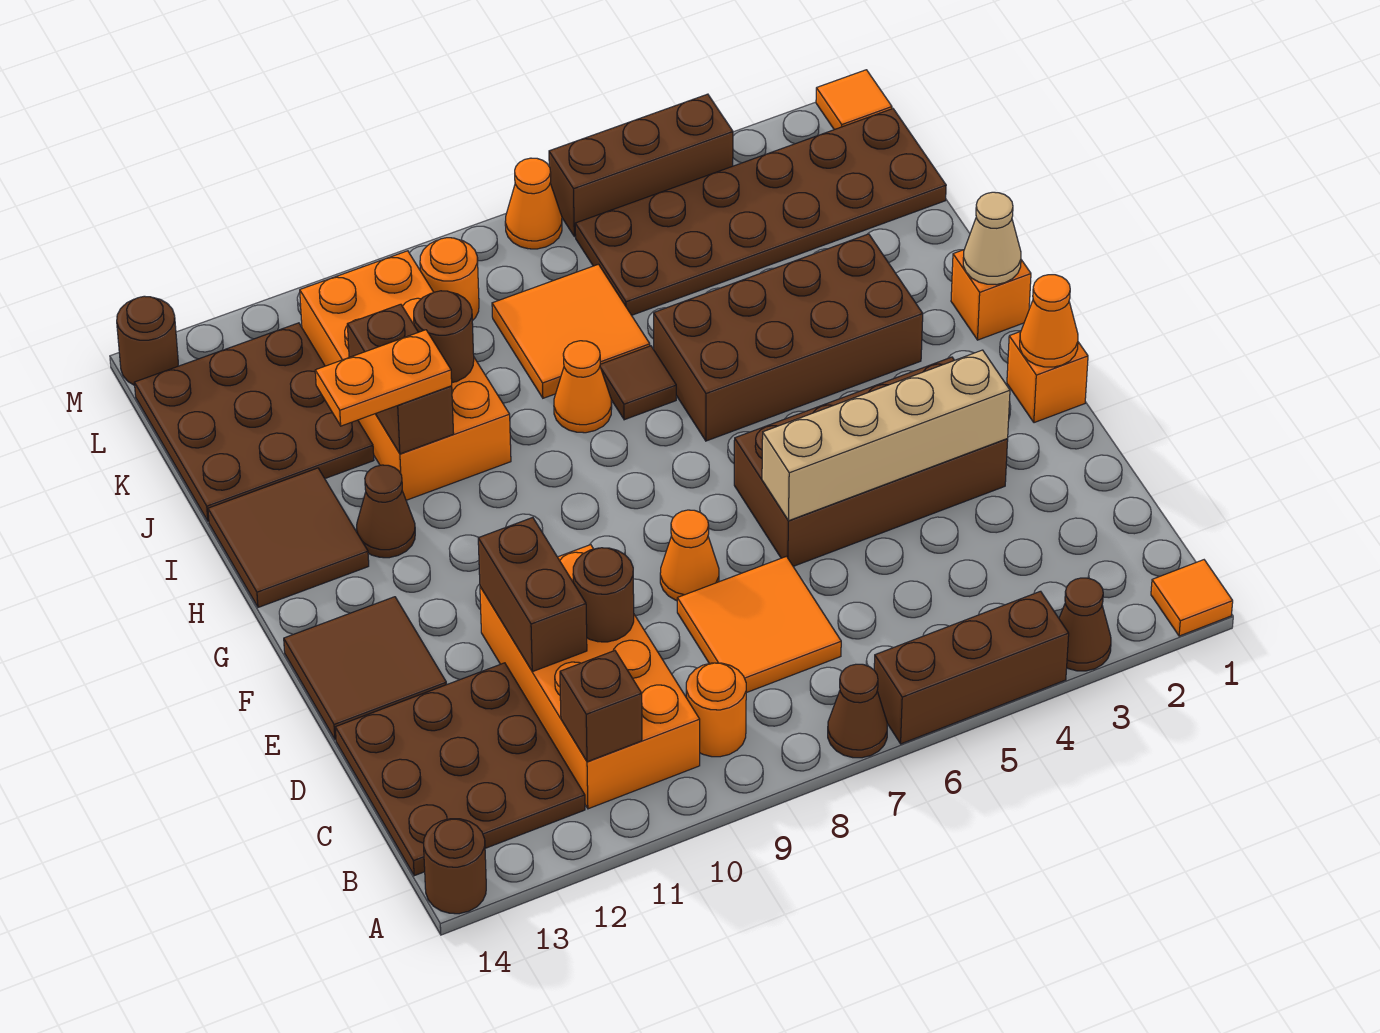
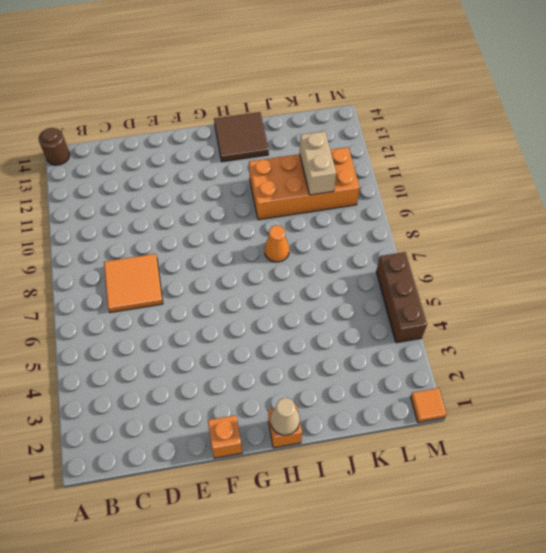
tan 1x2 brick [300,131,336,195] -> none
none -> orange 1x1 tile [1151,560,1233,636]
none -> brown 1x1 cone [1059,578,1111,671]
none -> brown 1x3 brick [874,591,1069,744]
none -> brown 1x1 cone [828,664,887,758]

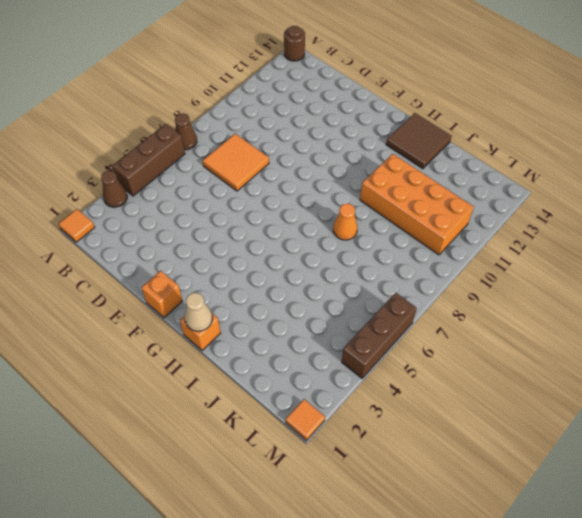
none -> orange 1x1 round brick [686,663,746,757]
none -> orange 2x4 brick [480,545,700,809]
none -> brown 3x3 plate [335,663,585,876]
none -> brown 2x4 brick [734,357,1008,566]

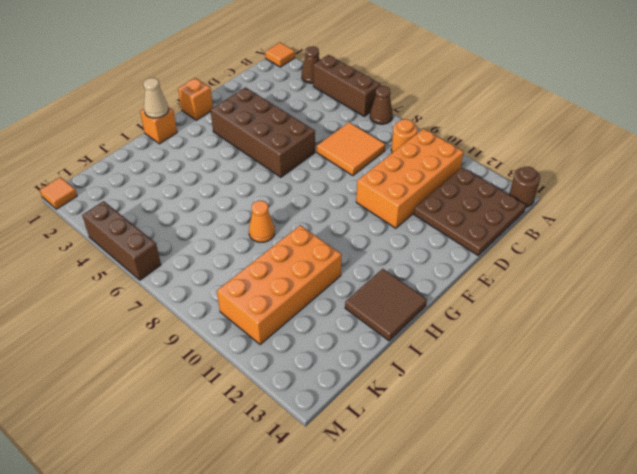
none -> orange 1x1 cone [660,510,719,601]
none -> brown 2x2 tile [284,597,446,740]
none -> brown 2x4 brick [654,234,923,441]
none -> brown 1x1 cone [356,465,415,558]

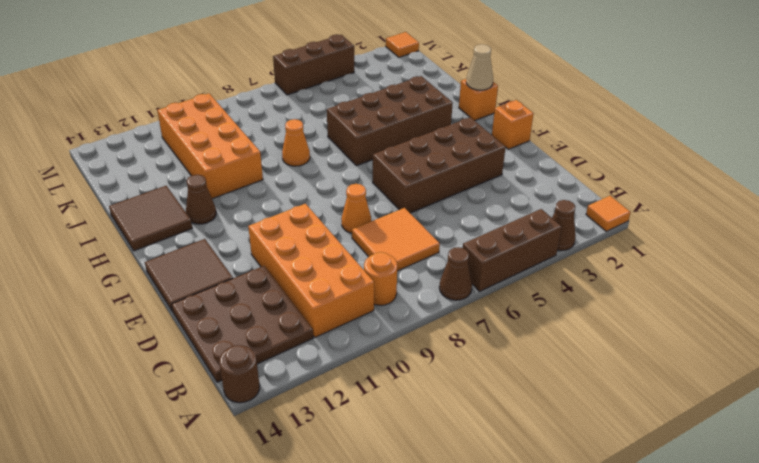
none -> brown 1x1 tile [600,346,676,420]
none -> orange 2x2 tile [492,264,650,398]
none -> brown 3x3 plate [134,323,374,521]
none -> brown 2x6 plate [575,109,946,315]

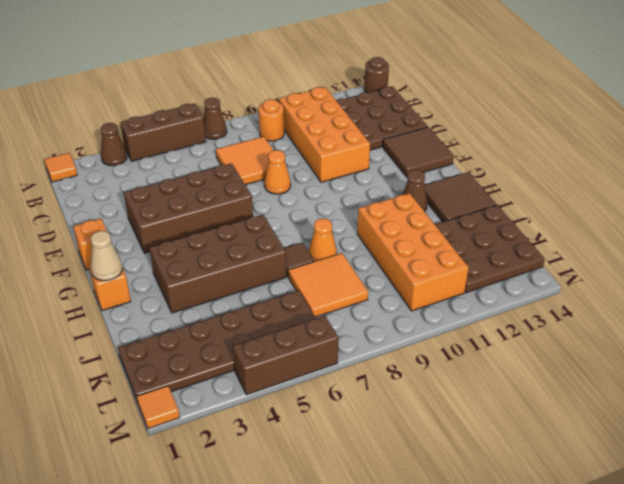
none -> orange 1x1 round brick [420,238,479,321]
none -> orange 1x1 cone [505,158,562,249]
none -> brown 1x1 round brick [117,296,178,385]
none -> brown 1x1 brick [560,651,642,762]

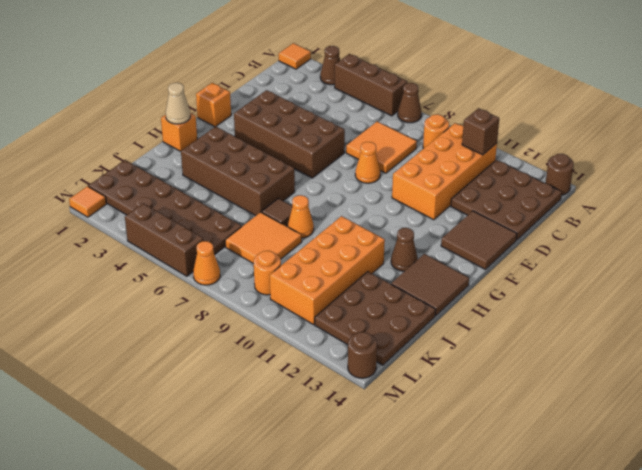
none -> brown 1x1 round brick [573,548,634,642]
none -> brown 1x2 brick [478,518,587,672]
none -> tan 1x4 brick [762,350,1010,521]
none -> orange 1x1 cone [1020,275,1078,367]

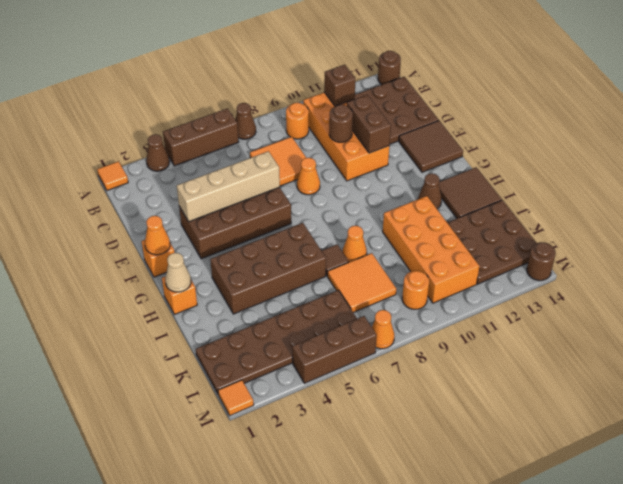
none -> brown 1x2 brick [347,304,454,454]
none -> brown 1x1 round brick [414,291,474,383]
none -> orange 1x2 plate [315,330,452,426]

